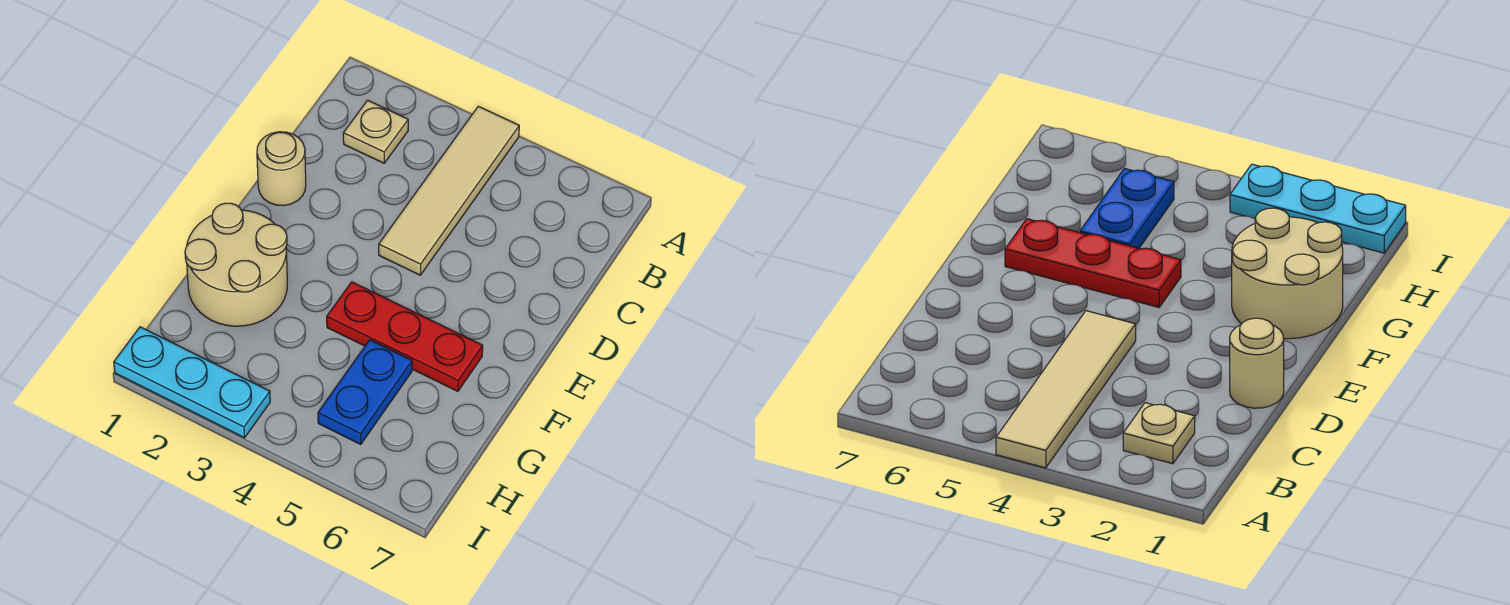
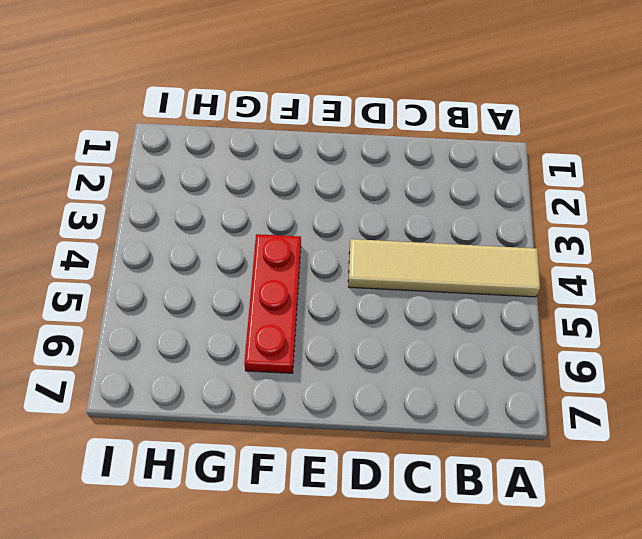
none -> tan 1x1 plate [343,100,408,163]
none -> tan 1x1 round brick [257,132,306,206]

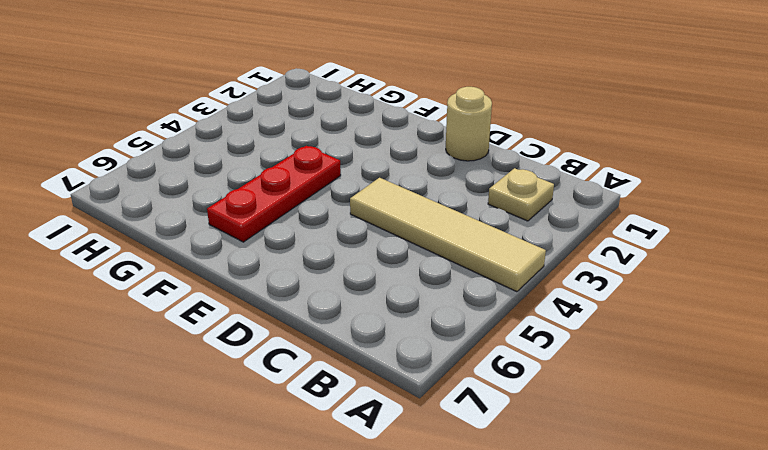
none -> tan 2x2 round brick [185,203,287,326]
none -> blue 1x2 plate [318,340,412,444]

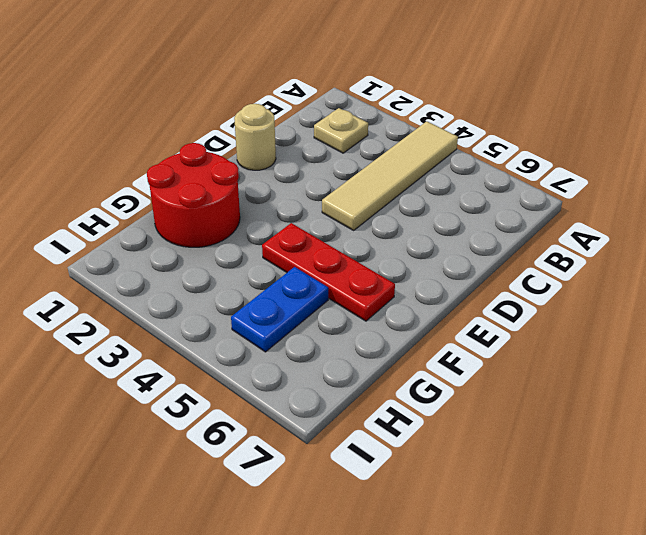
red 2x2 round brick [147,143,240,247] -> tan 2x2 round brick [185,203,287,326]
none -> cyan 1x3 plate [114,327,270,438]

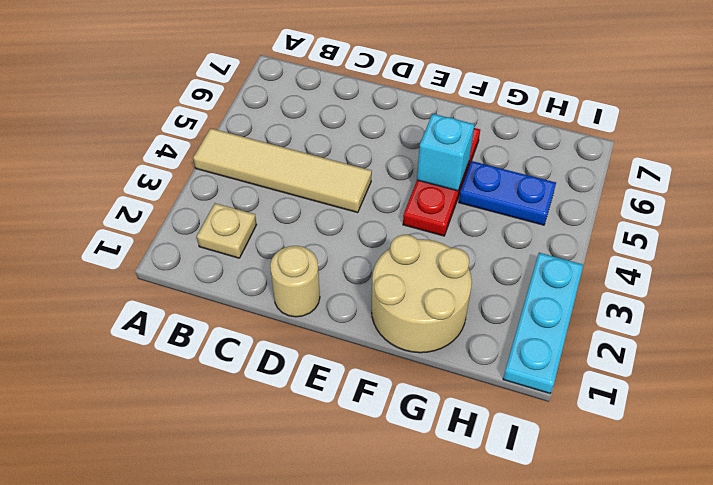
cyan 1x1 brick [417,114,474,191] -> none

